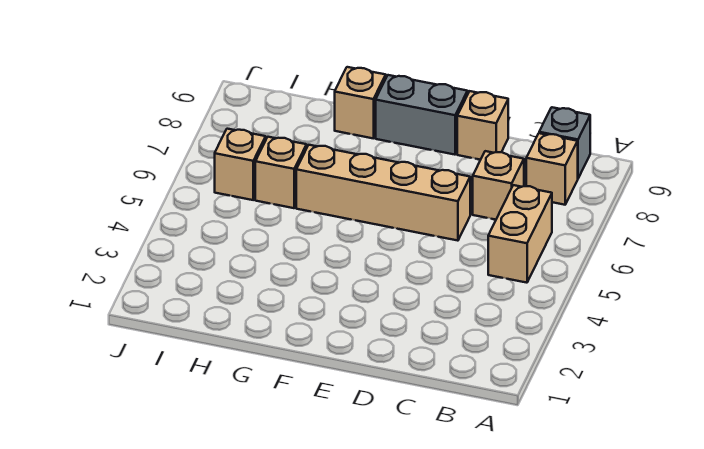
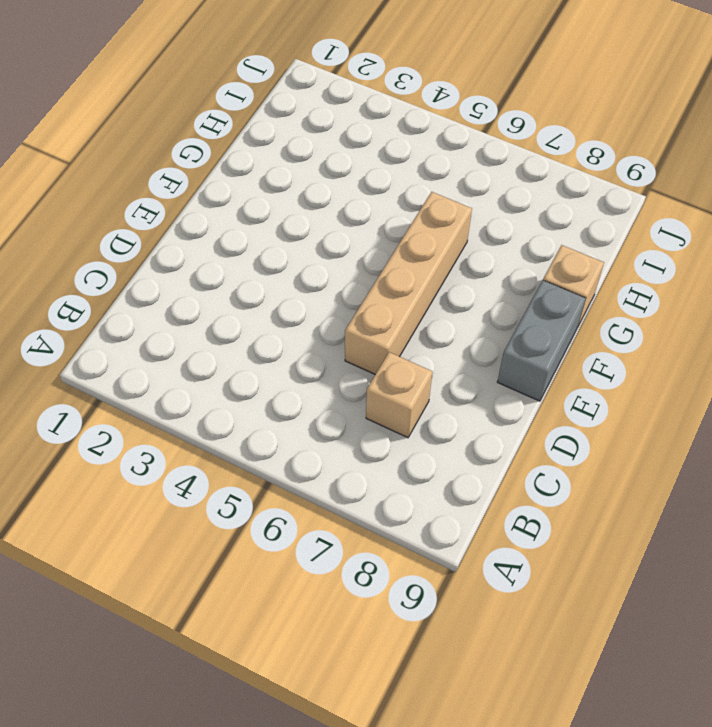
none -> tan 1x2 brick [488,185,552,283]
none -> tan 1x1 brick [526,133,578,205]

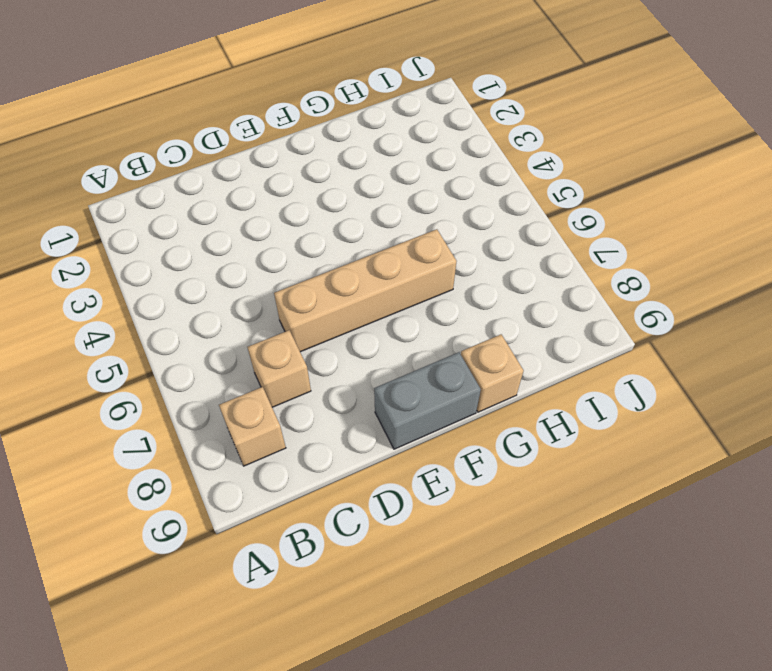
none -> tan 1x2 brick [488,185,552,283]
none -> grey 1x1 brick [539,107,590,178]

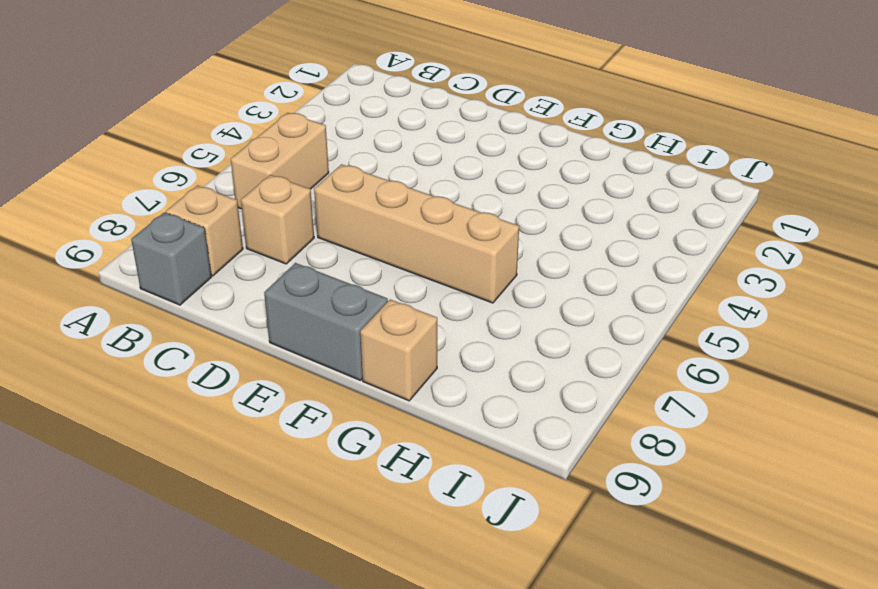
none -> tan 1x1 brick [457,91,508,160]
none -> tan 1x1 brick [255,137,307,208]

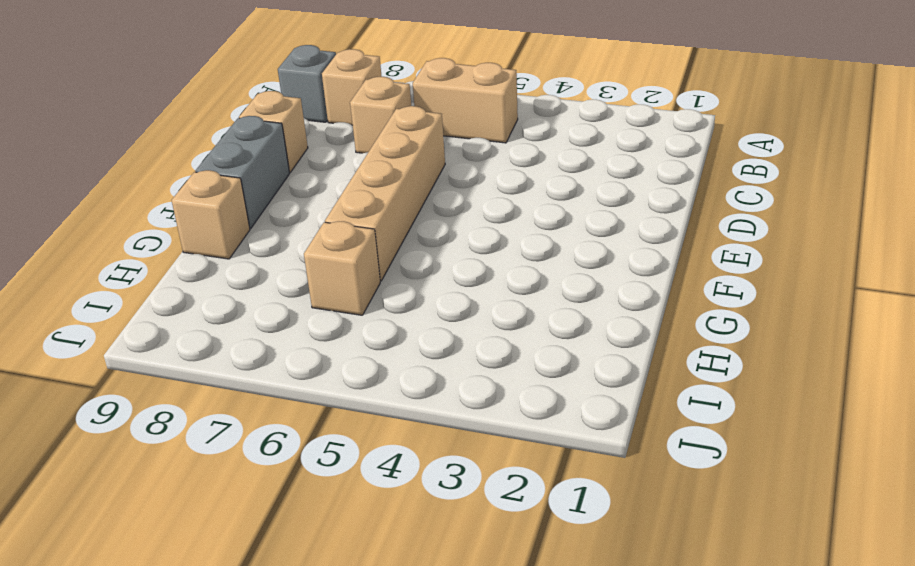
none -> tan 1x1 brick [215,129,266,200]

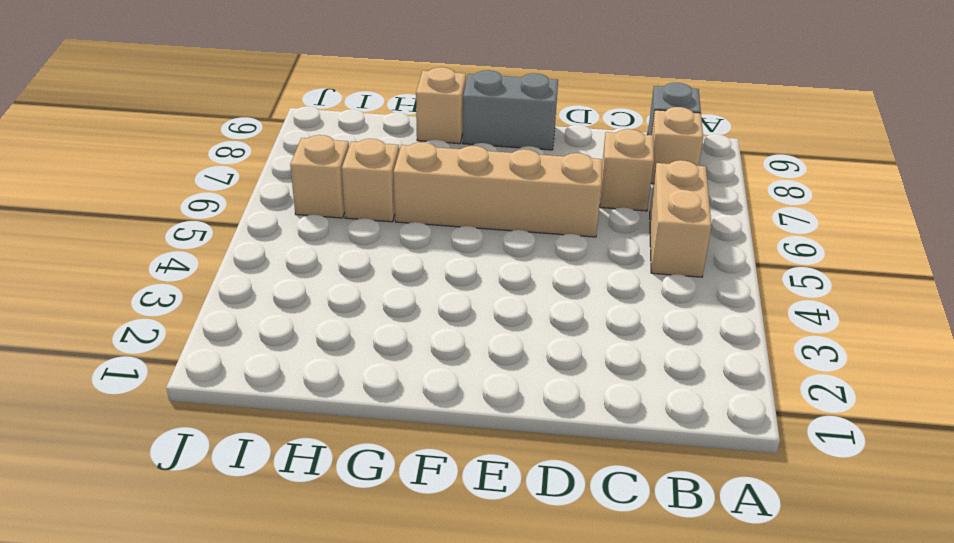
none -> tan 1x1 brick [457,91,508,160]

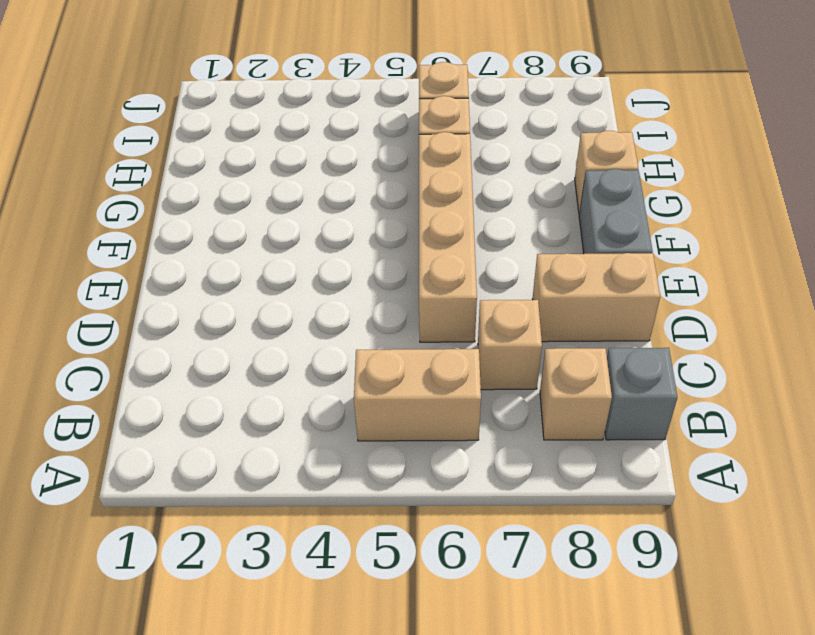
tan 1x2 brick [533,253,660,342] -> tan 1x1 brick [457,91,508,160]

